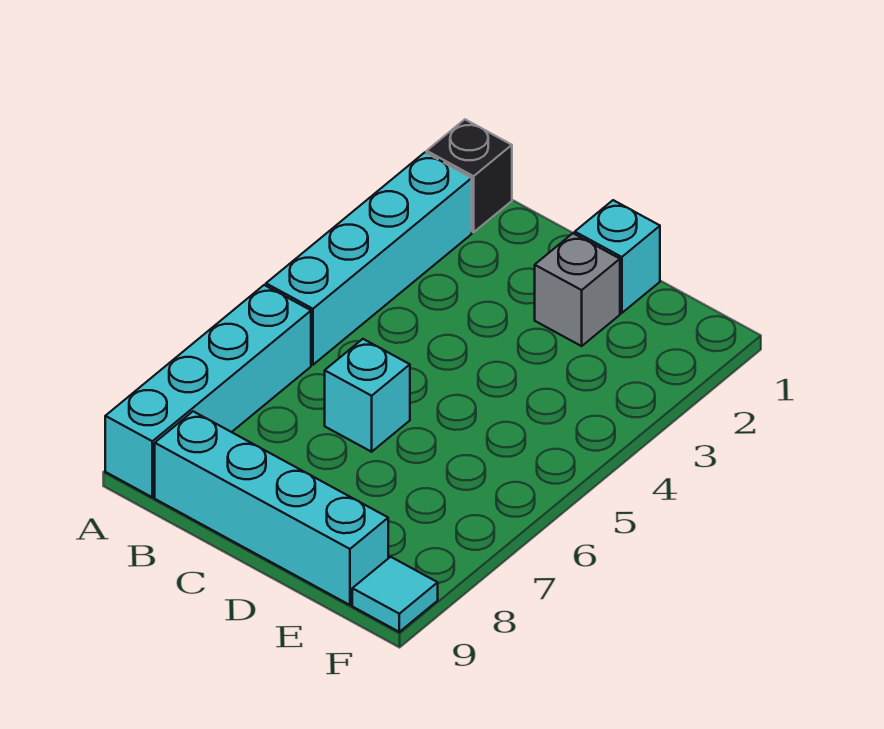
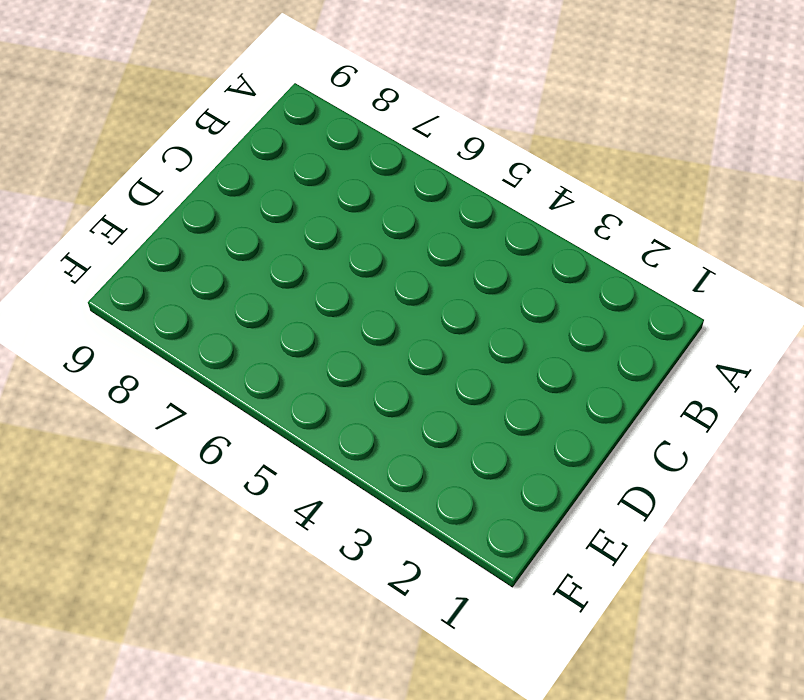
none -> black 1x1 brick [427,120,512,232]
none -> cyan 1x4 brick [266,153,472,365]

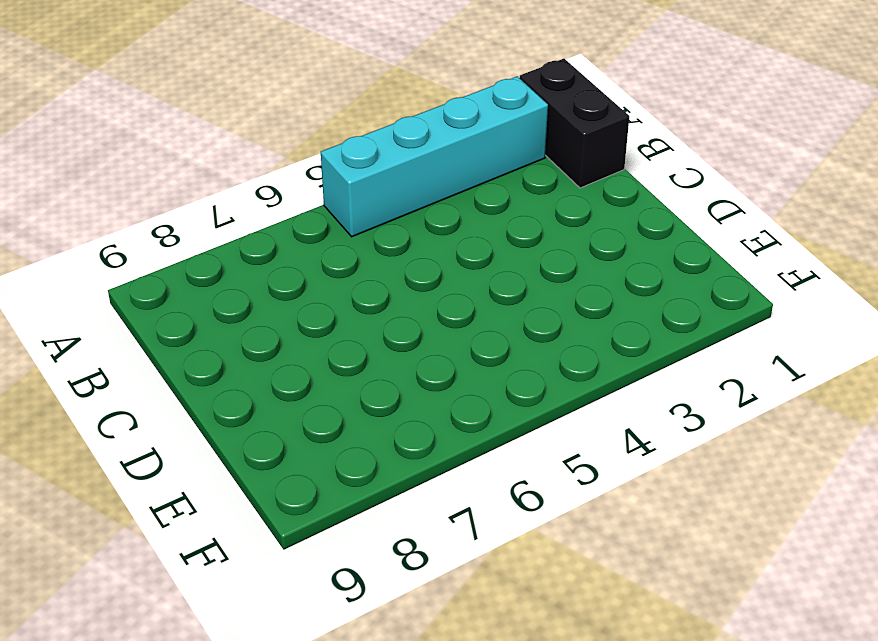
black 1x2 brick [520,59,629,188] -> black 1x1 brick [427,120,512,232]
none -> cyan 1x4 brick [105,285,311,497]
none -> cyan 1x4 brick [155,411,388,605]

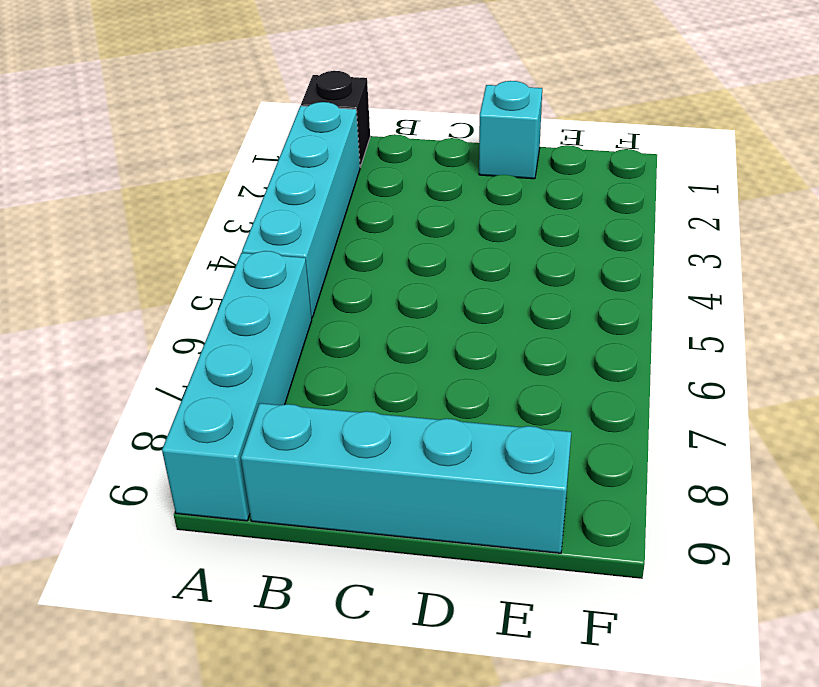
none -> cyan 1x1 brick [325,339,410,452]
none -> grey 1x1 brick [535,233,620,346]

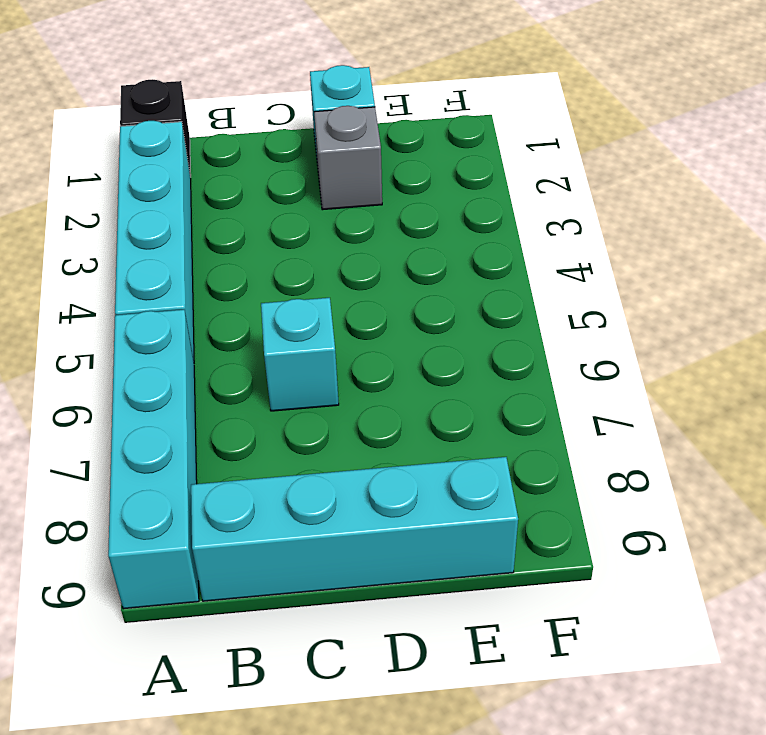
none -> cyan 1x1 tile [352,557,438,632]

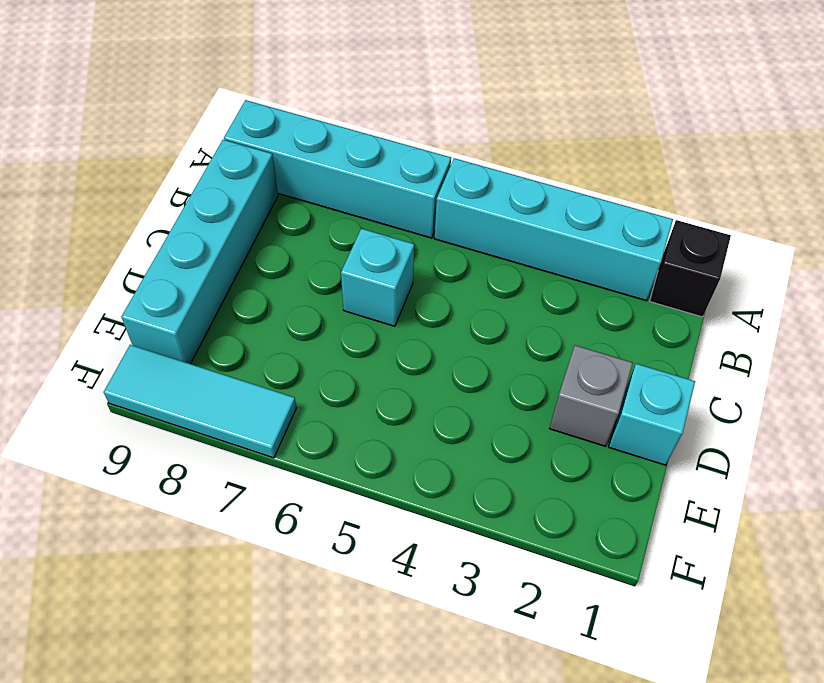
cyan 1x3 tile [104,345,296,458] -> cyan 1x1 tile [352,557,438,632]

